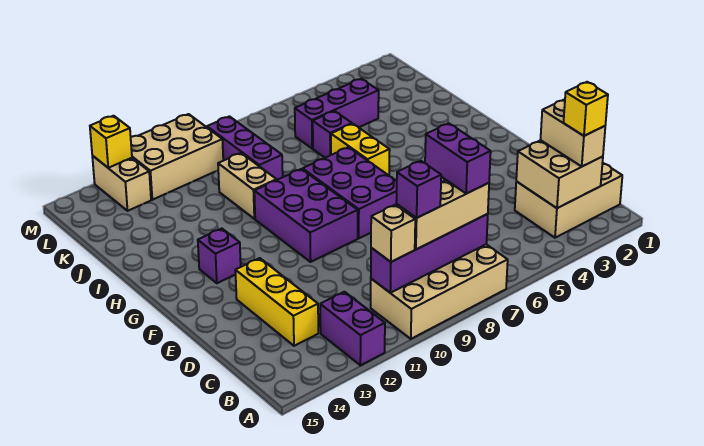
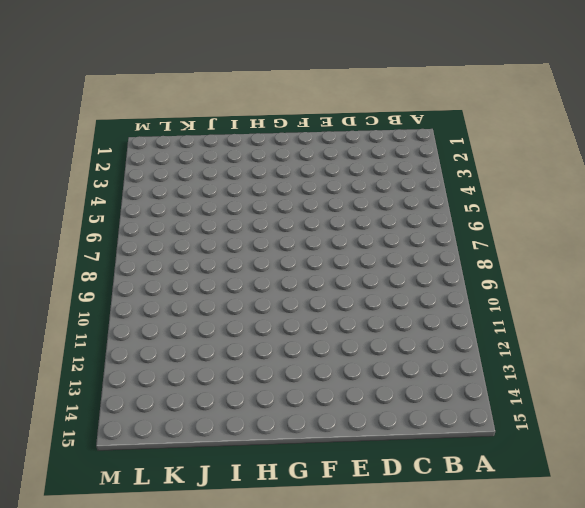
none -> tan 2x4 brick [371,244,508,339]
none -> purple 1x2 brick [320,292,385,365]
none -> tan 2x3 brick [515,163,622,238]

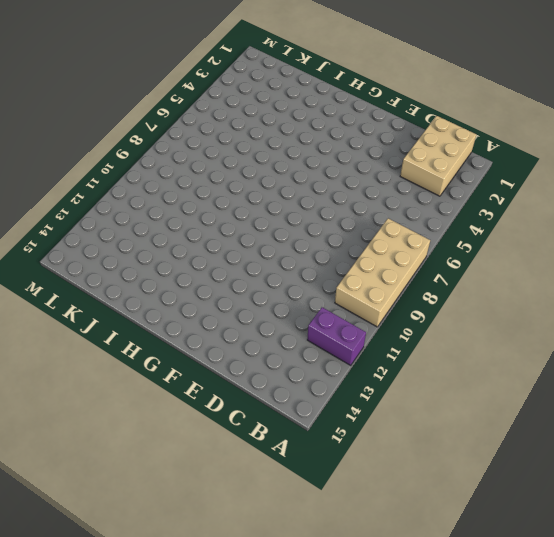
none -> yellow 1x3 brick [235,258,318,346]
none -> purple 2x3 brick [303,147,397,238]
none -> purple 2x3 brick [254,169,358,262]

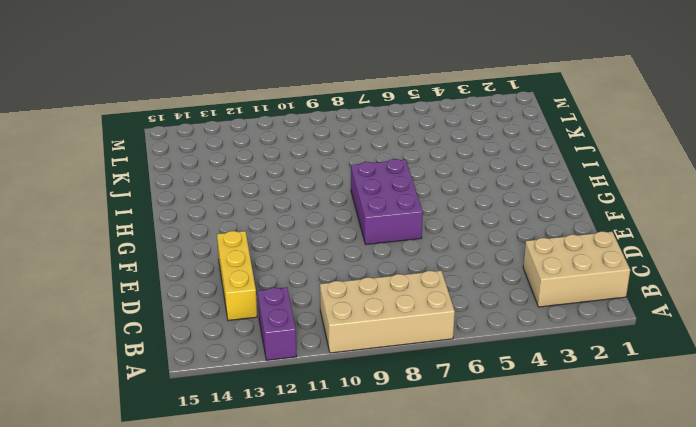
none -> purple 2x3 brick [254,169,358,262]
none -> purple 1x1 brick [198,229,241,283]
none -> yellow 1x2 brick [331,124,390,175]

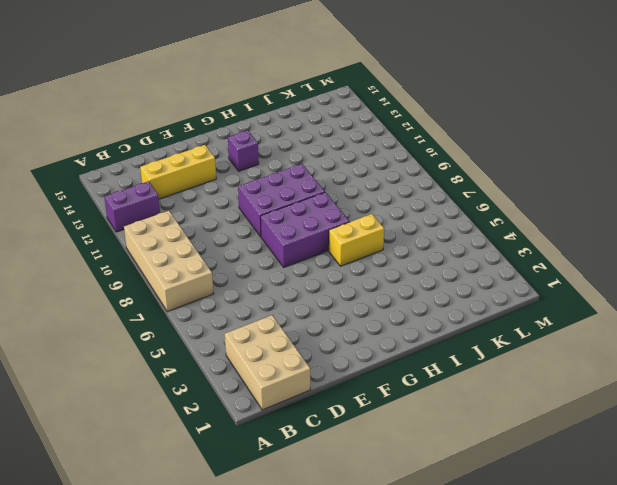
none -> tan 1x2 brick [218,153,277,219]
none -> purple 1x1 brick [313,111,352,158]
none -> purple 1x3 brick [207,116,283,180]

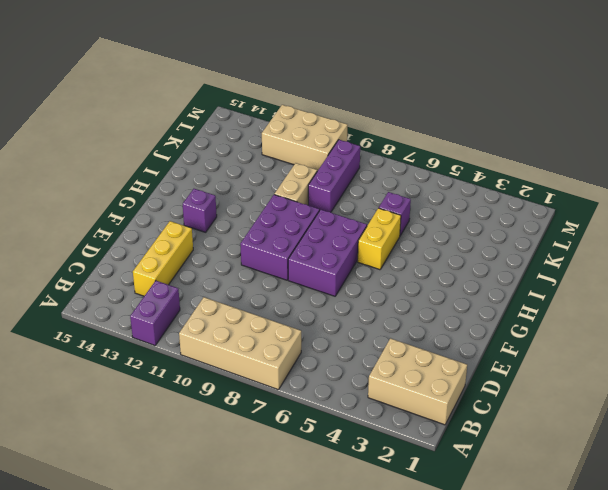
none -> purple 1x3 brick [295,79,379,148]
none -> tan 1x2 brick [92,156,151,211]
none -> tan 2x2 brick [516,140,603,208]

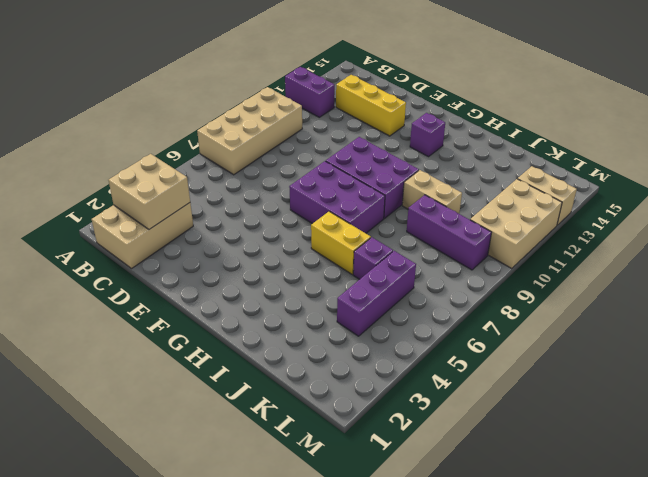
none -> purple 1x4 brick [371,214,488,293]
none -> yellow 1x1 brick [90,116,132,168]
none -> tan 1x2 brick [540,100,605,166]

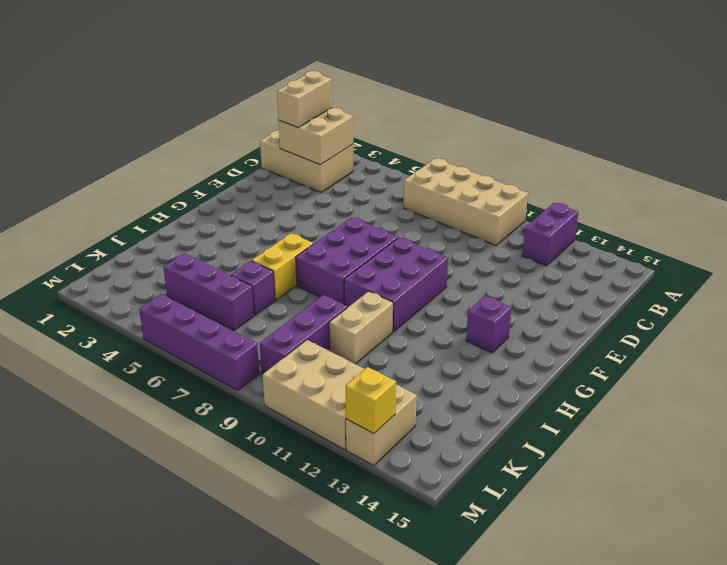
purple 1x4 brick [139,294,259,390] -> purple 1x4 brick moved to [371,214,488,293]
none -> yellow 1x3 brick [235,258,318,346]
none -> tan 1x3 brick [396,180,489,249]
none -> tan 1x1 brick [371,205,415,262]

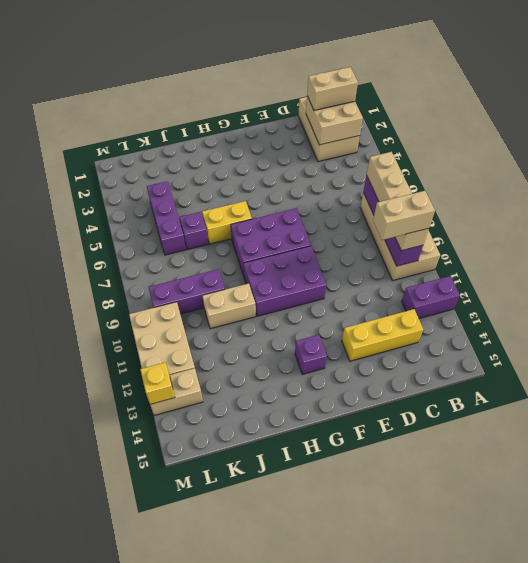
tan 1x2 brick [373,191,435,240] -> none
none -> yellow 1x1 brick [564,82,608,136]
none -> purple 1x2 brick [425,123,491,194]
none -> purple 1x1 brick [396,161,441,218]

